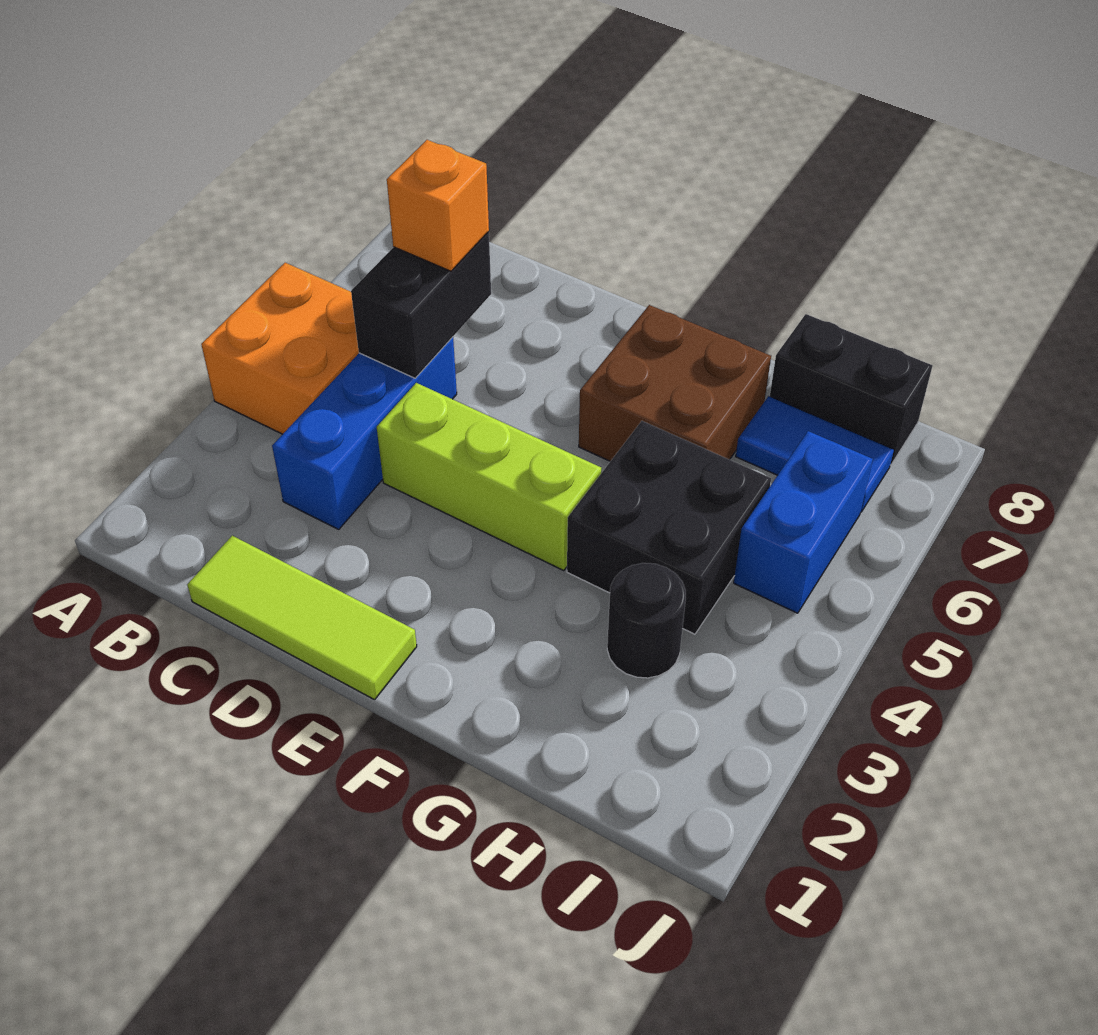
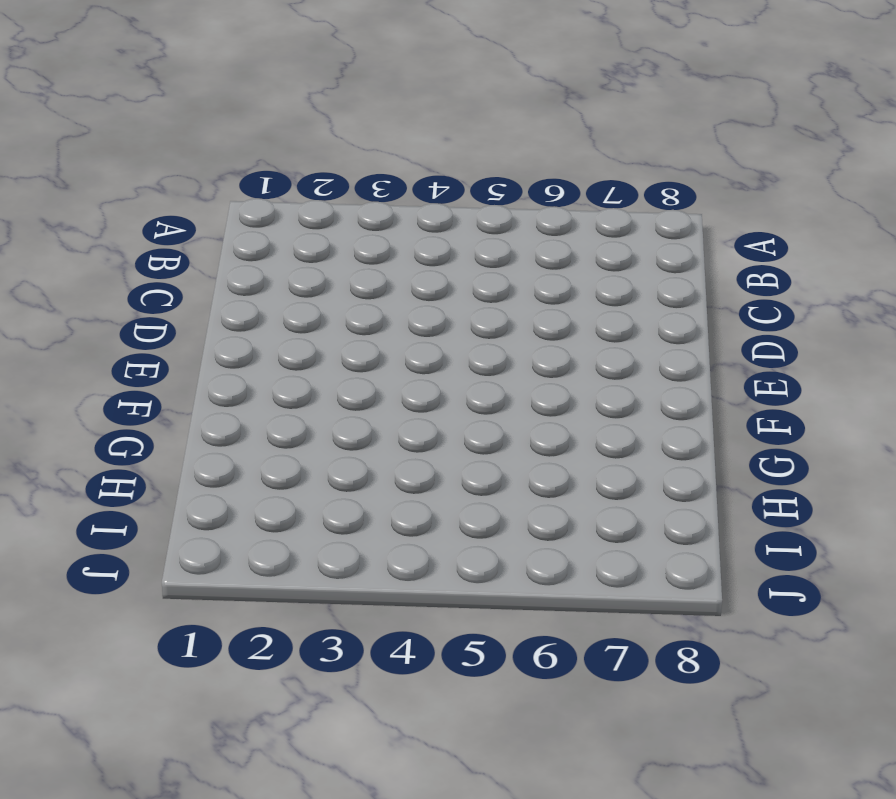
none -> orange 2x2 brick [201,263,359,434]
none -> lime 1x3 tile [187,536,417,700]
none -> blue 1x3 brick [272,337,457,529]

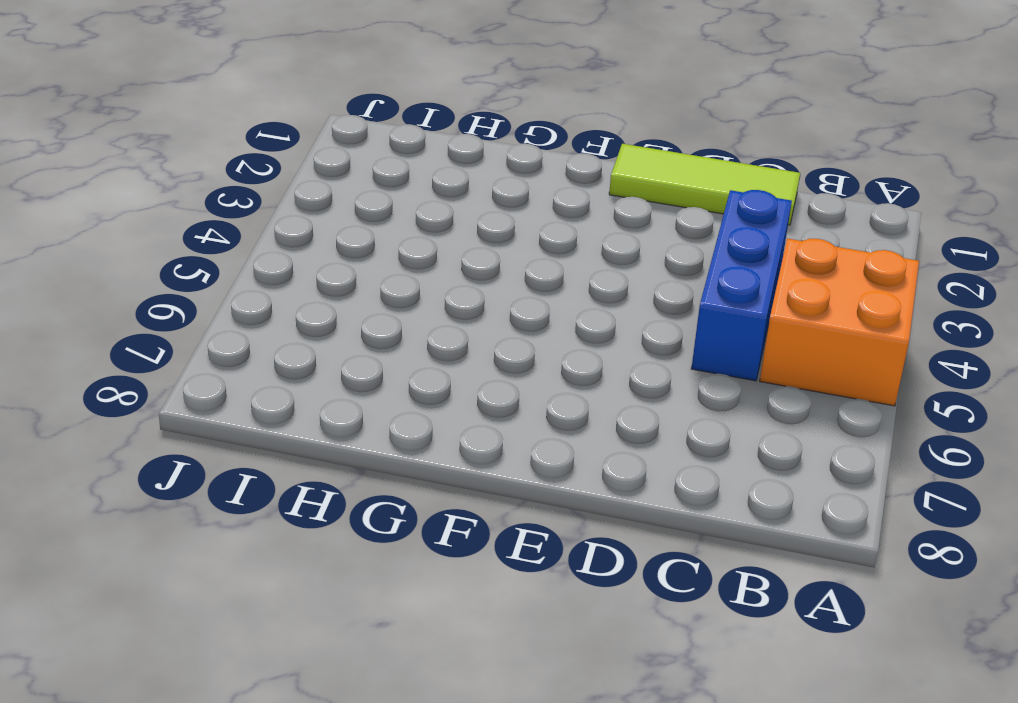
none -> lime 1x3 brick [377,383,601,570]
none -> brown 2x2 brick [579,305,771,461]
none -> black 2x2 brick [567,421,771,634]

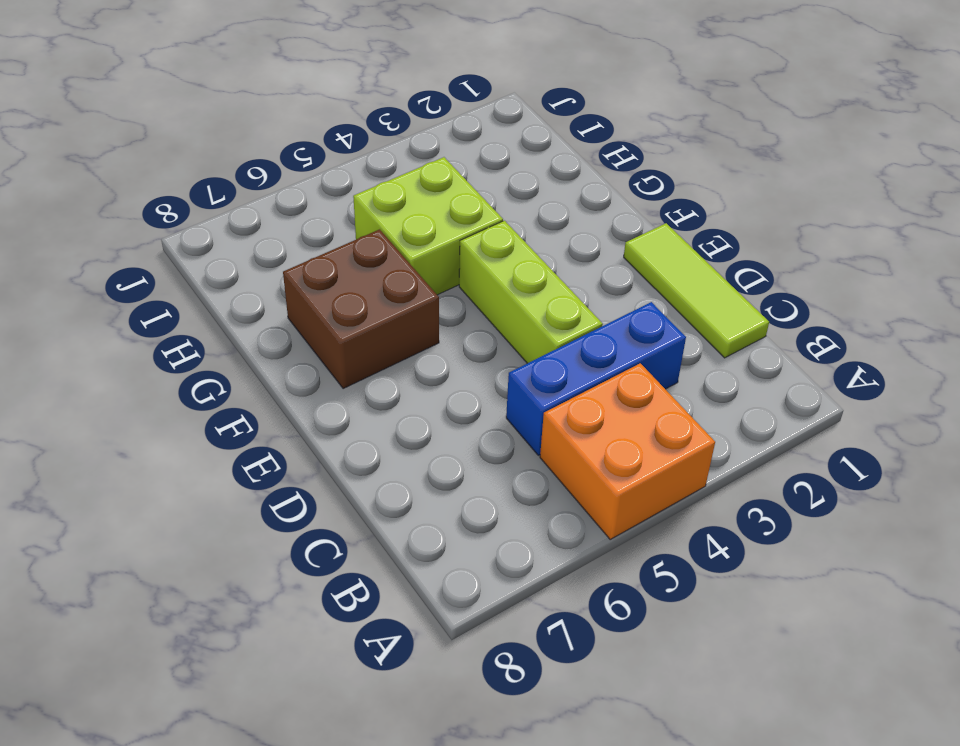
lime 2x2 brick [353,157,503,295] -> black 2x2 brick [567,421,771,634]
none -> black 1x1 round brick [607,563,686,678]
none -> blue 1x2 tile [736,396,894,512]
none -> black 1x2 brick [770,314,933,465]

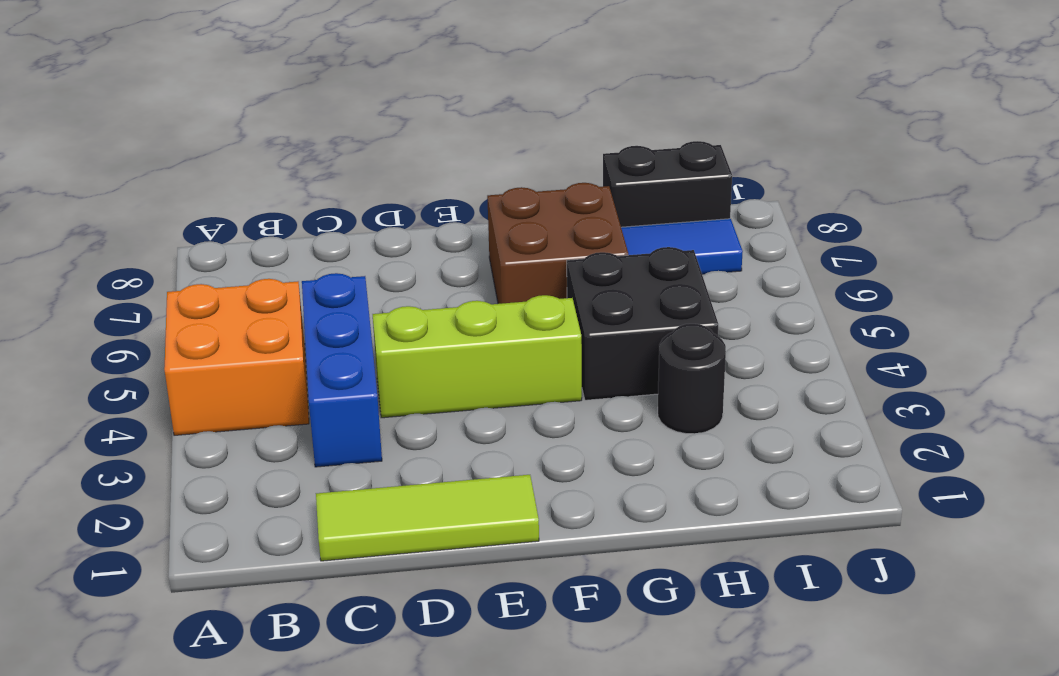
none -> blue 1x2 brick [734,431,873,613]
none -> black 1x2 brick [351,232,491,378]
none -> orange 1x1 brick [387,140,489,271]

